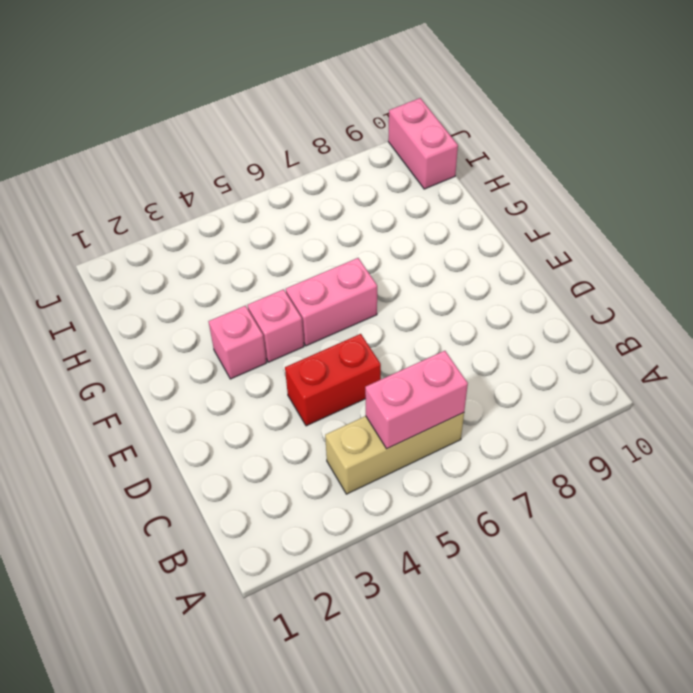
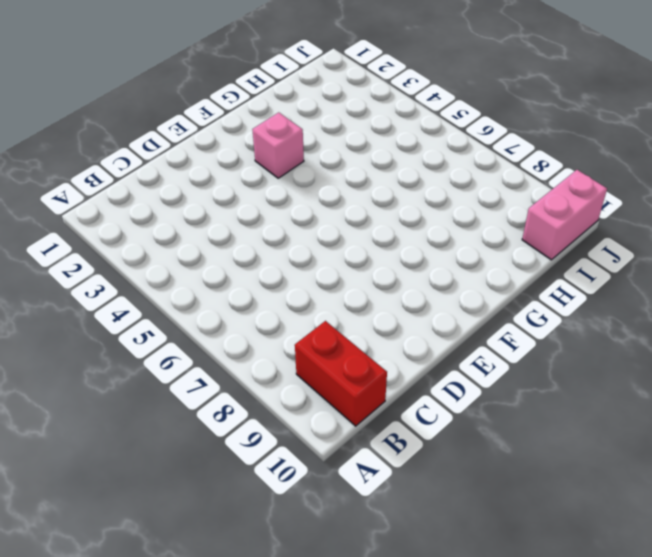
red 1x2 brick [295,321,387,426] -> red 1x2 brick moved to [285,334,381,426]
none -> tan 1x3 brick [325,413,464,494]
none -> pink 1x1 brick [247,289,304,362]

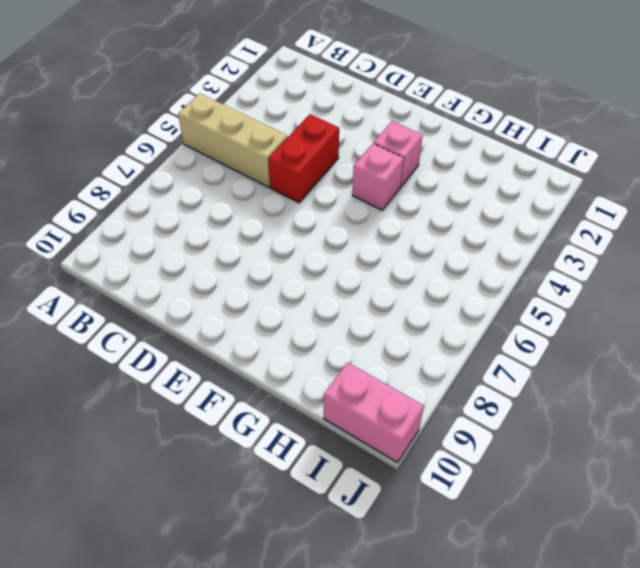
tan 1x3 brick [178,93,288,187] -> tan 1x3 brick turned to [325,413,464,494]
none -> pink 1x2 brick [286,258,377,346]
none -> pink 1x2 brick [365,351,468,449]

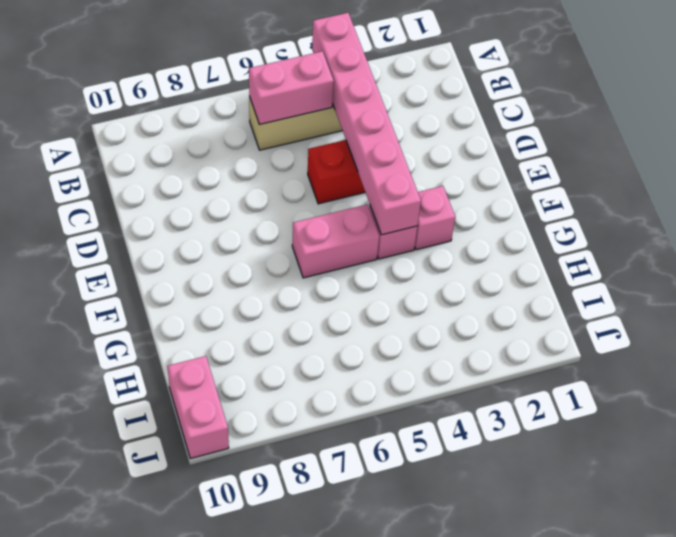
pink 1x6 brick [312,13,421,235] -> none

